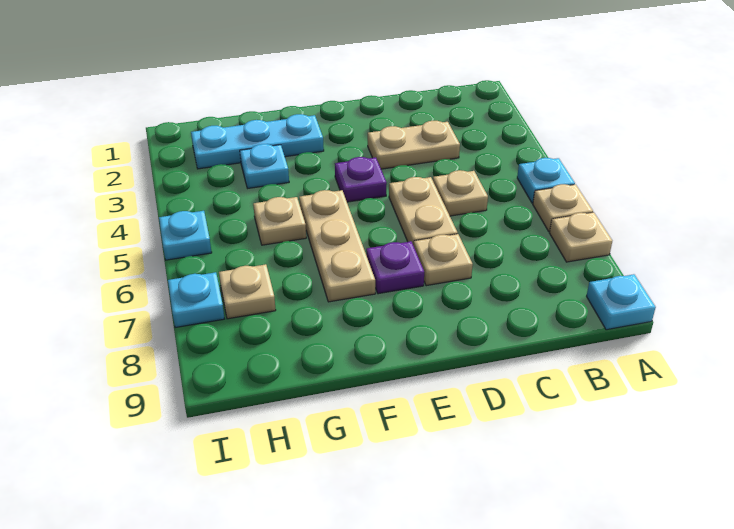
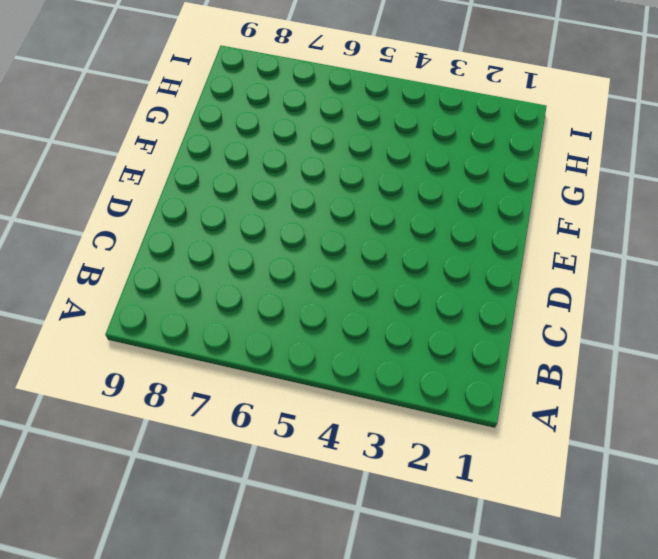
none -> cyan 1x1 plate [517,158,575,203]
none -> tan 1x1 plate [533,184,593,232]
none -> tan 1x1 plate [550,212,612,262]

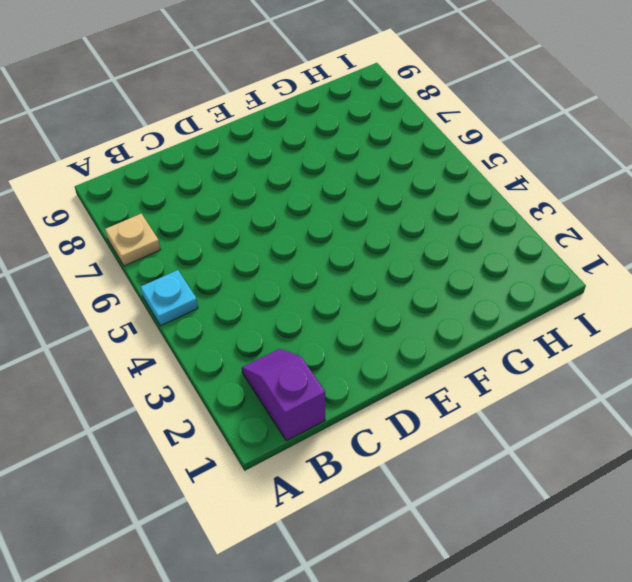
purple 1x2 slope [242,349,325,441] -> none
none -> tan 1x1 plate [533,184,593,232]
none -> cyan 1x1 plate [587,274,656,330]
none -> tan 1x2 plate [368,120,460,169]

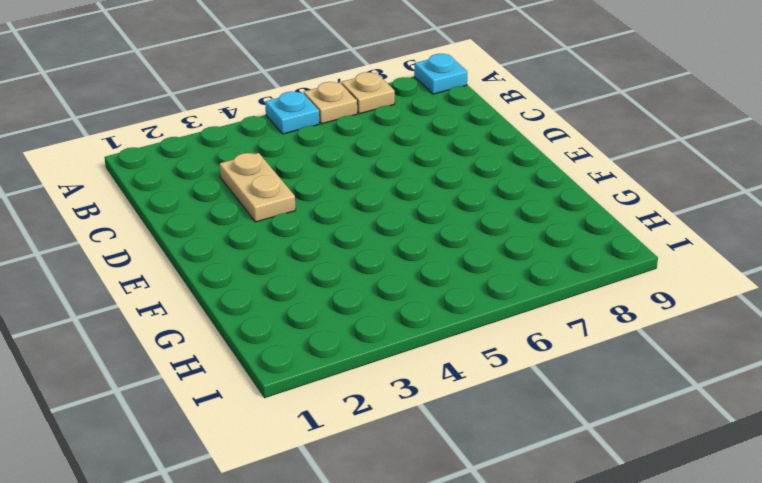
none -> tan 1x1 plate [433,170,488,216]
none -> tan 1x2 plate [389,177,458,246]
none -> tan 1x1 plate [414,234,473,286]

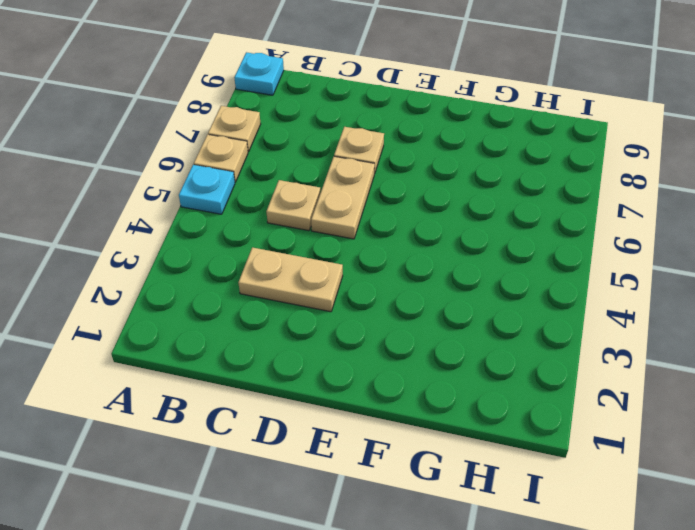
none -> purple 1x1 plate [335,157,387,202]
none -> purple 1x1 plate [366,241,424,294]
none -> cyan 1x3 plate [191,114,324,169]

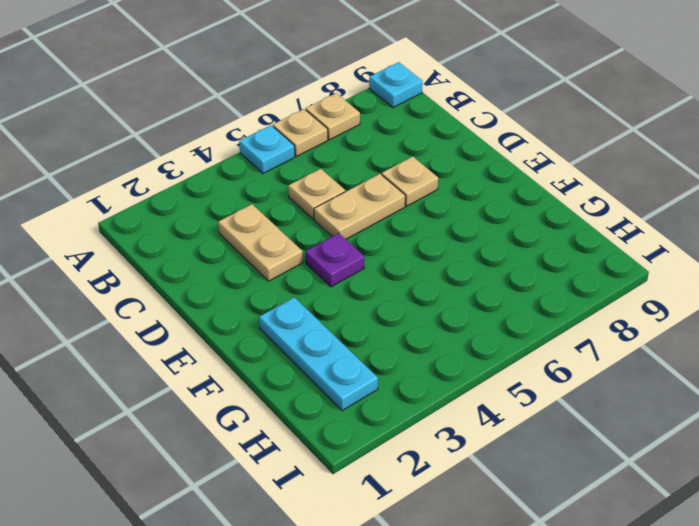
none -> purple 1x1 plate [366,241,424,294]
none -> tan 1x3 plate [299,190,375,302]
none -> cyan 1x1 plate [240,144,289,188]

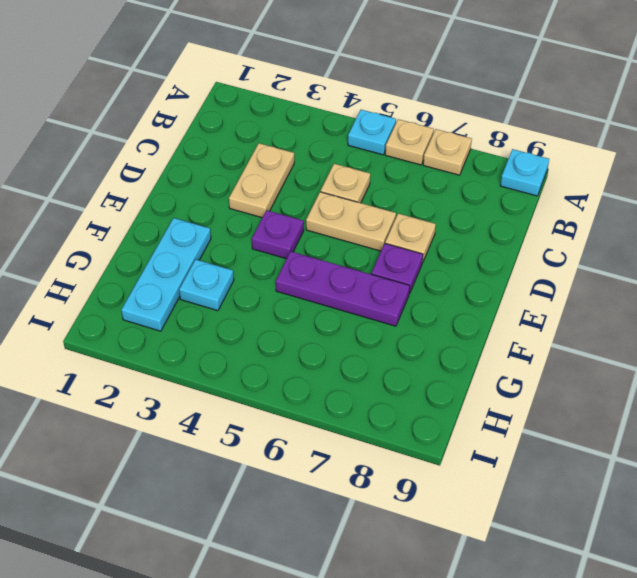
purple 1x3 plate [276,251,410,326] -> tan 1x3 plate [299,190,375,302]
none -> tan 1x1 plate [253,197,306,245]
none -> tan 1x1 plate [219,264,276,319]
none -> cyan 1x1 plate [159,211,212,260]

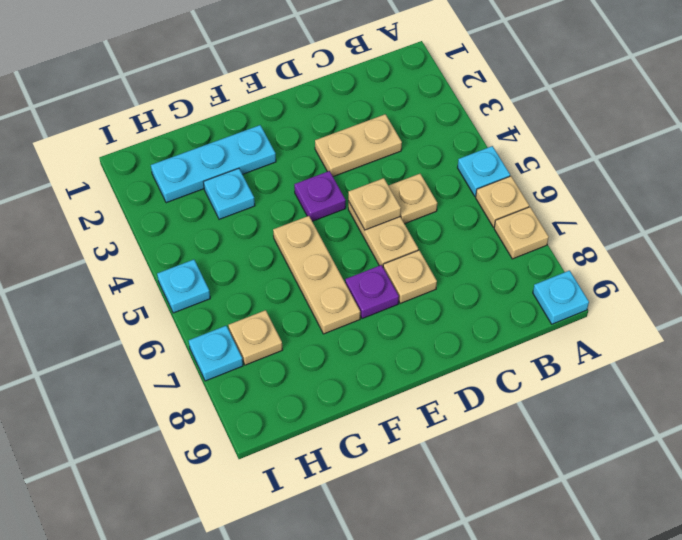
tan 1x1 plate [348,178,401,230] -> tan 1x1 plate moved to [253,197,306,245]

